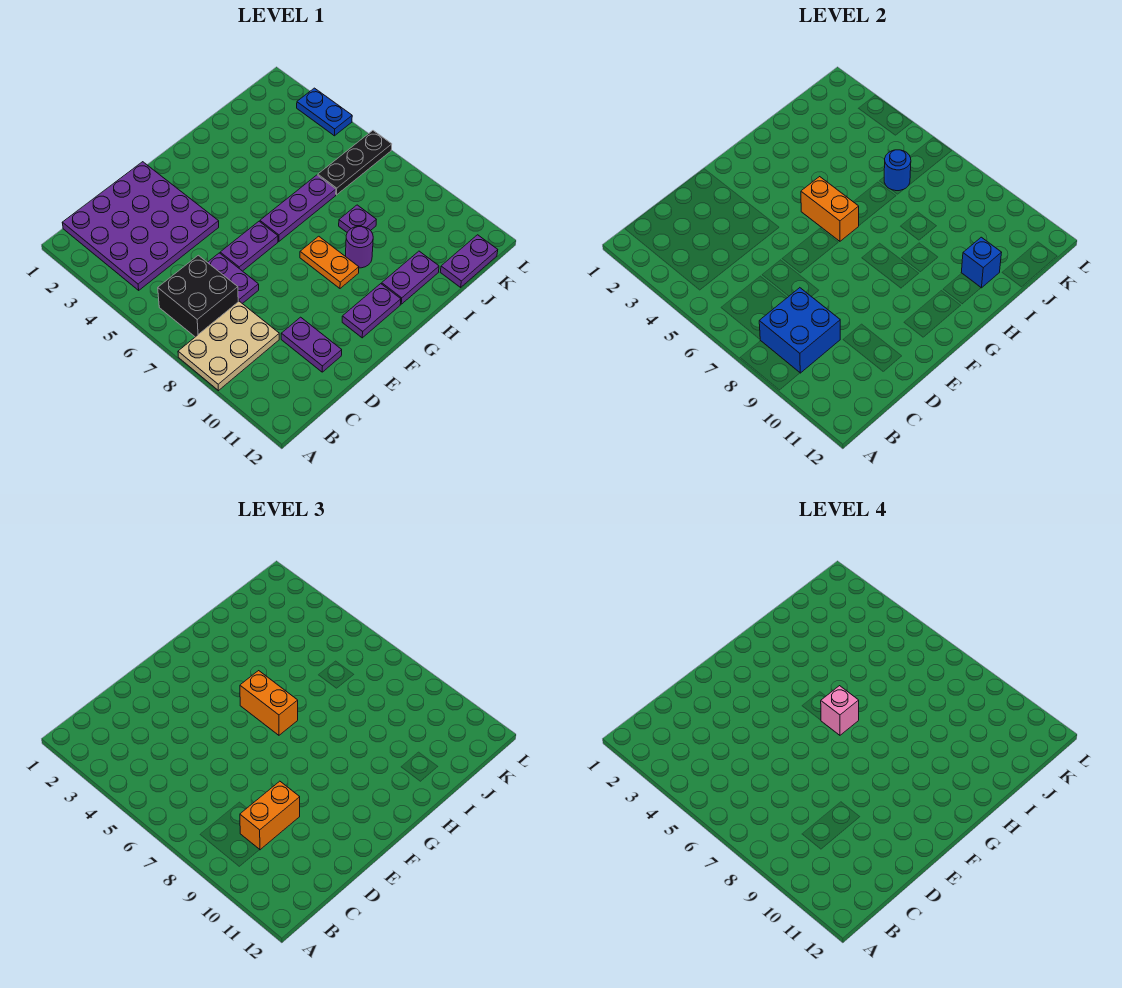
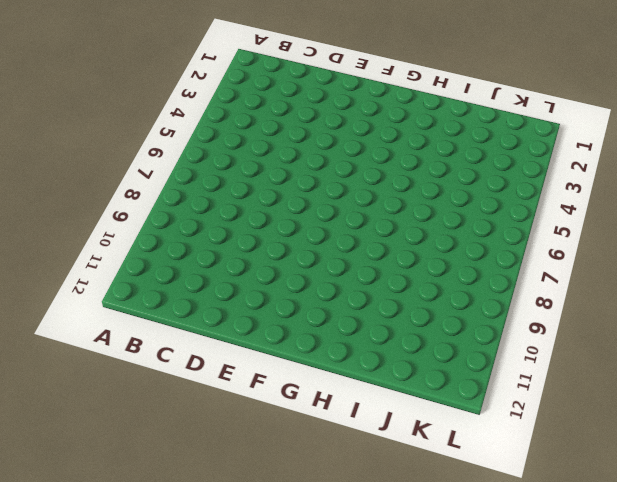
none -> tan 2x3 plate [178,301,279,391]
none -> purple 4x4 plate [62,162,219,290]
none -> black 2x2 brick [158,255,238,337]

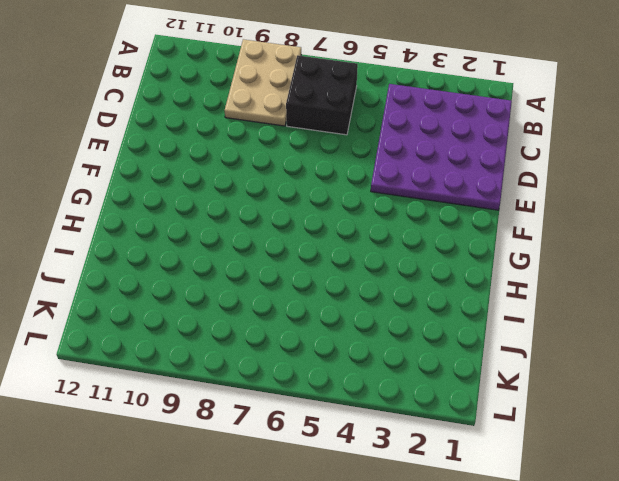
none -> purple 1x2 plate [208,253,259,304]
none -> purple 1x2 plate [281,317,342,372]
none -> purple 1x2 plate [220,221,278,271]

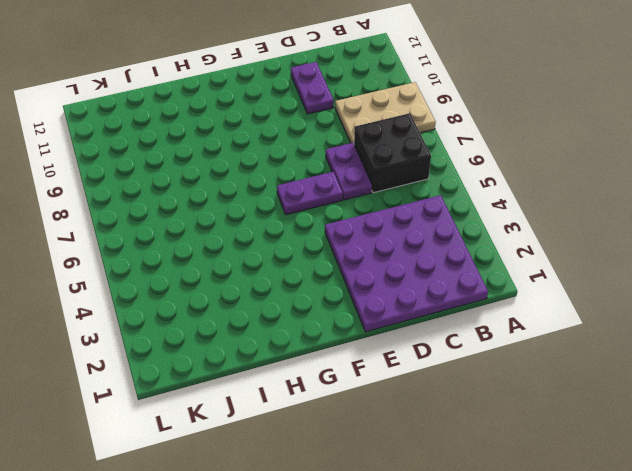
none -> purple 1x2 plate [342,284,401,338]
none -> purple 1x3 plate [260,175,336,241]
none -> orange 1x2 plate [300,236,359,288]

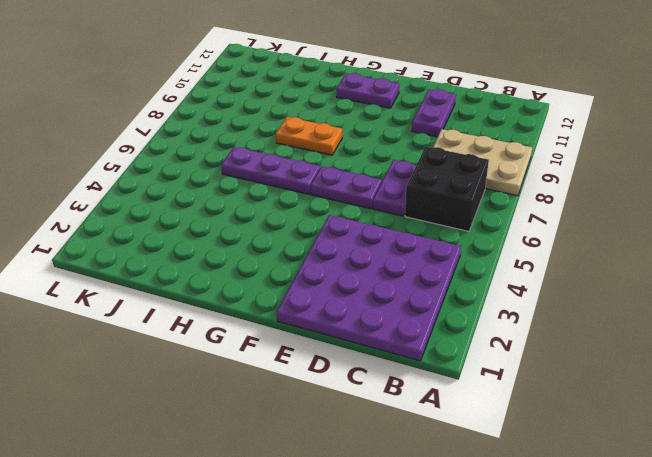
orange 1x2 plate [276,117,342,155] -> orange 1x2 plate turned to [300,236,359,288]
none -> purple 1x1 round brick [346,226,373,268]
none -> purple 1x2 plate [382,251,439,304]
none -> purple 1x1 plate [339,205,376,232]

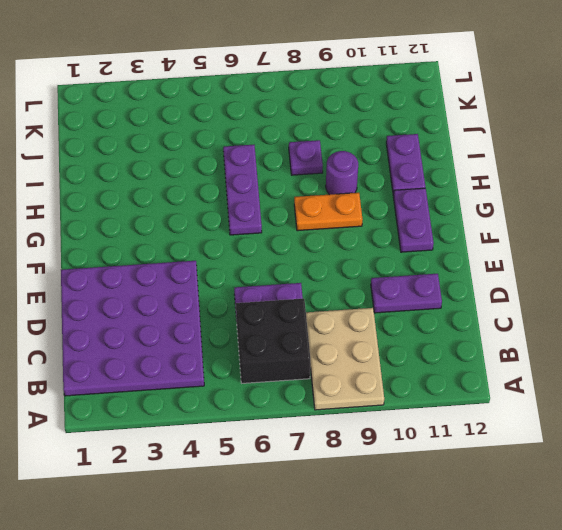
none -> purple 1x2 plate [220,221,278,271]
none -> black 1x3 plate [318,131,392,195]
none -> purple 1x2 plate [440,235,498,287]

